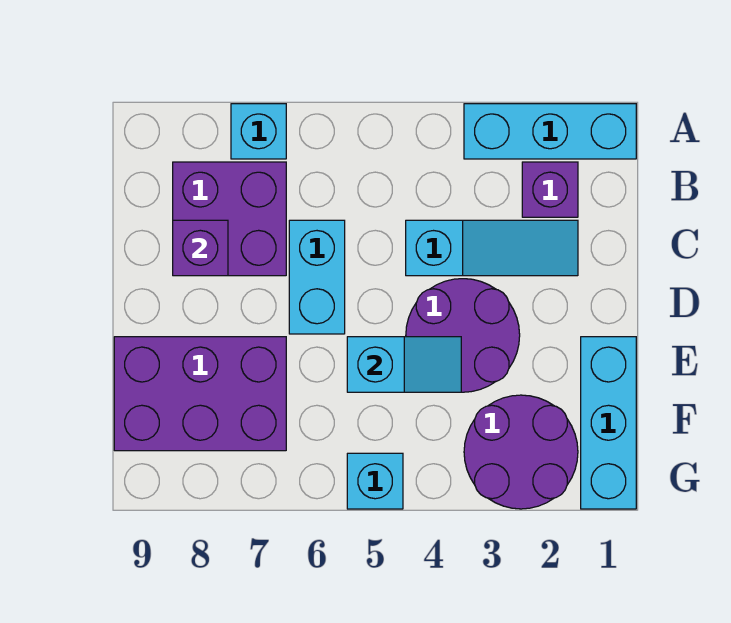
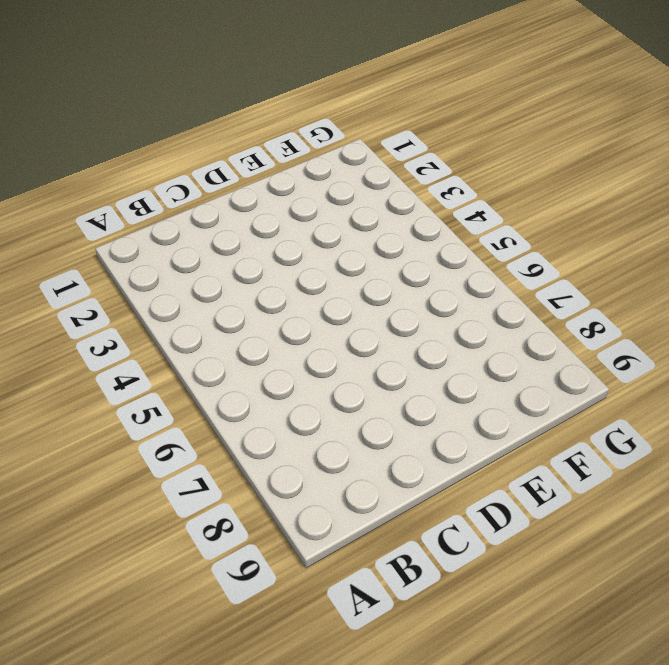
none -> cyan 1x3 brick [464,104,636,159]
none -> cyan 1x1 brick [231,104,286,159]
none -> purple 1x1 brick [522,162,578,217]

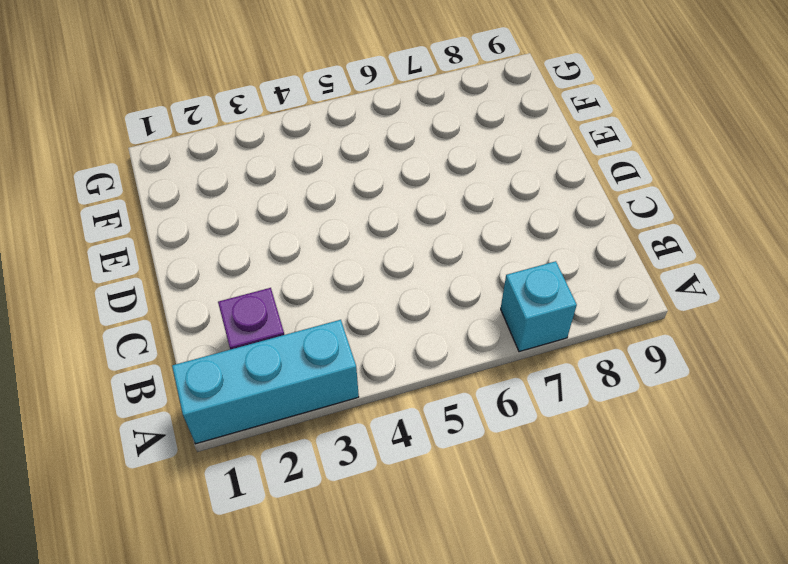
none -> purple 2x2 brick [173,162,286,276]
none -> cyan 1x3 slope [406,220,578,276]
none -> cyan 1x2 brick [289,220,345,334]

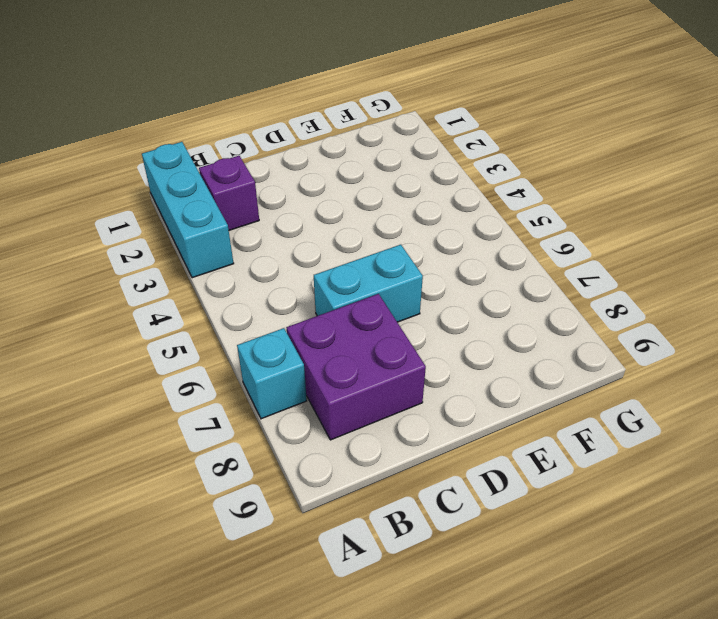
none -> cyan 1x3 slope [406,220,578,276]
none -> purple 2x2 round brick [406,279,520,392]
none -> cyan 1x3 brick [581,337,636,509]

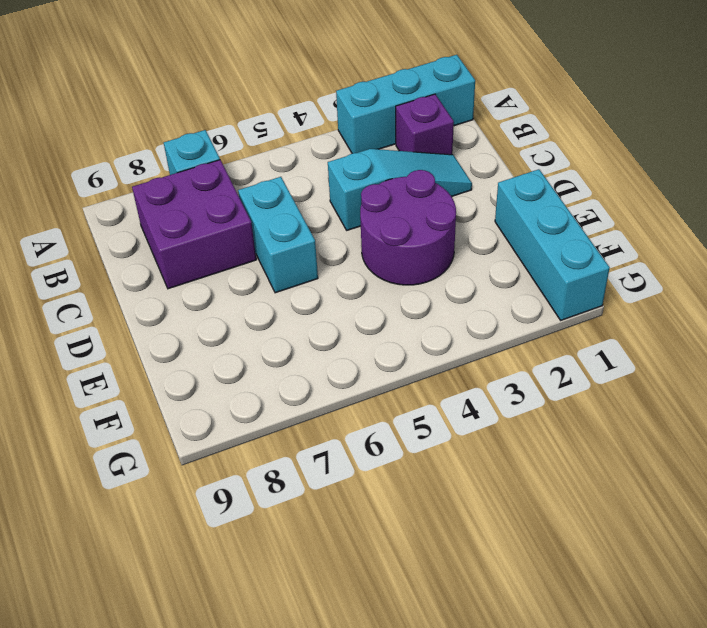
none -> purple 2x3 brick [114,337,286,451]
none -> purple 2x2 round brick [464,395,578,509]
none -> cyan 1x1 brick [347,453,403,509]

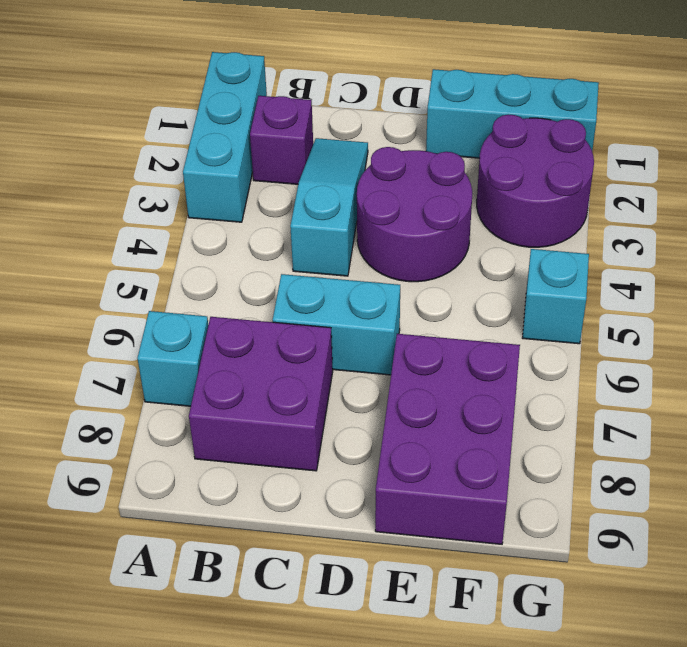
none -> purple 1x1 brick [173,220,228,276]
none -> cyan 1x2 slope [347,337,461,392]

